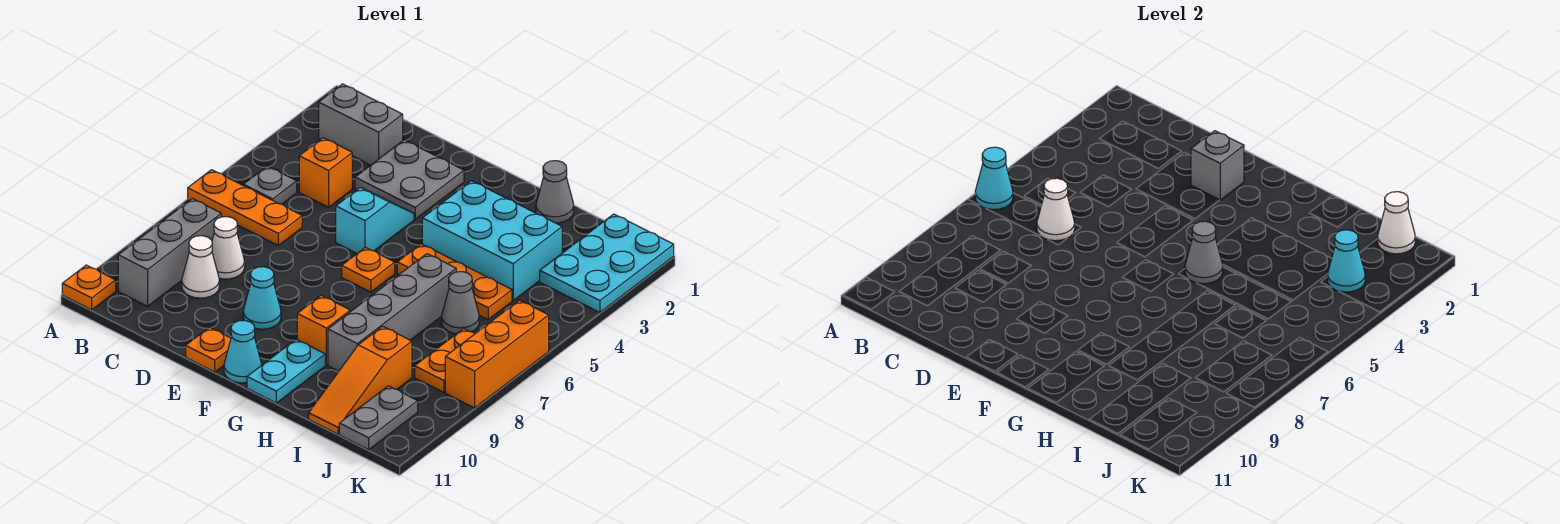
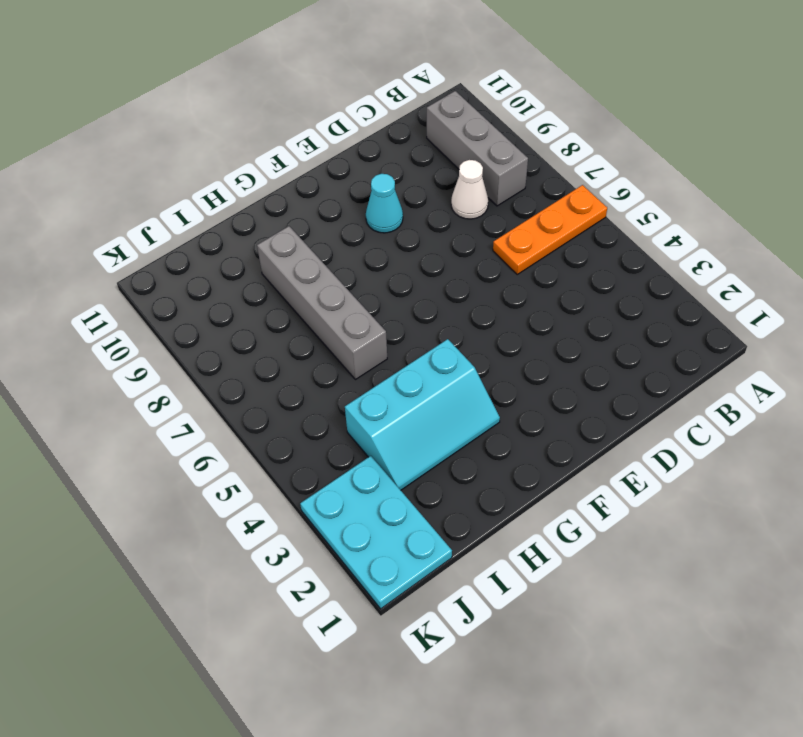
cyan 2x3 slope [345,339,500,490] -> cyan 2x3 brick [422,181,562,300]
none -> orange 1x1 plate [62,265,116,310]
none -> grey 1x2 brick [319,84,403,165]
none -> grey 1x1 plate [243,166,297,204]
none -> orange 1x1 brick [299,138,352,207]

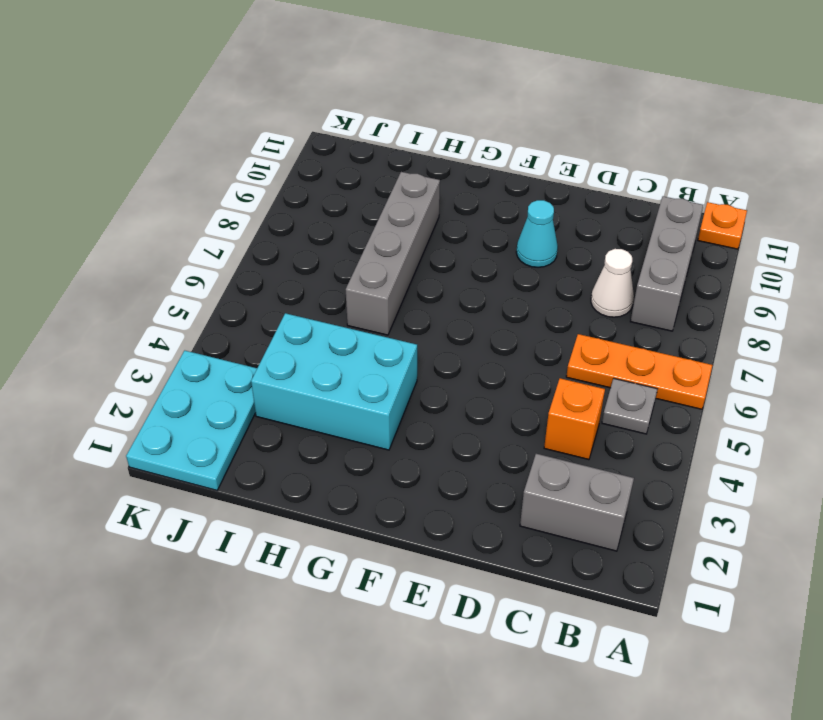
none -> white 1x1 cone [182,236,219,298]
none -> grey 2x2 plate [355,140,464,219]
none -> cyan 1x2 slope [336,187,414,253]
none -> orange 1x1 plate [186,327,231,372]

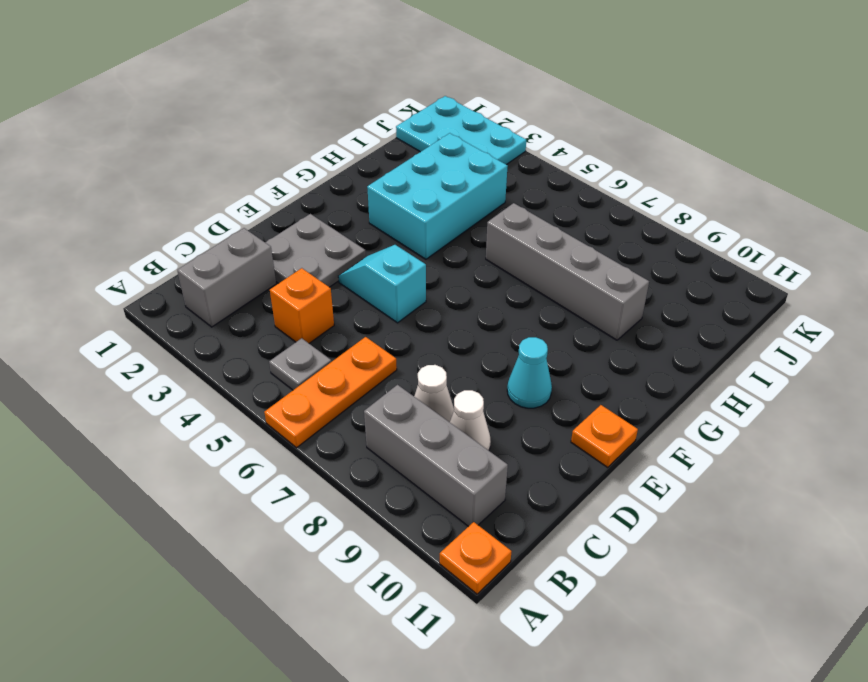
none -> orange 1x1 plate [342,247,395,292]
none -> cyan 1x1 cone [224,320,262,383]
none -> orange 1x3 plate [397,244,512,319]
none -> orange 1x1 brick [297,295,350,365]

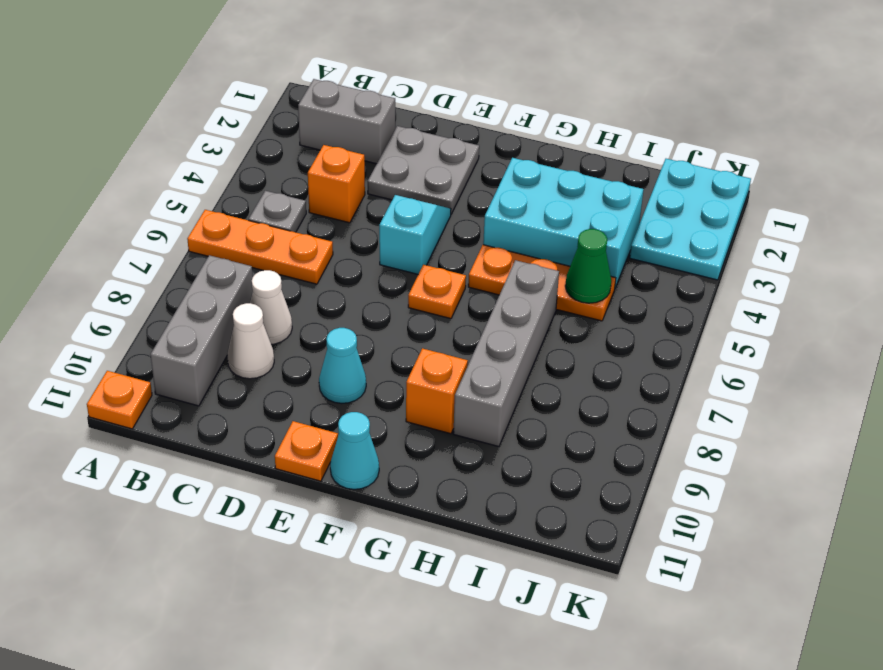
green 1x1 cone [565,229,611,303] -> none
none -> cyan 1x2 plate [247,339,325,403]
none -> grey 1x1 cone [536,161,574,223]
none -> grey 1x1 cone [442,272,479,334]
none -> orange 1x3 slope [309,326,412,434]

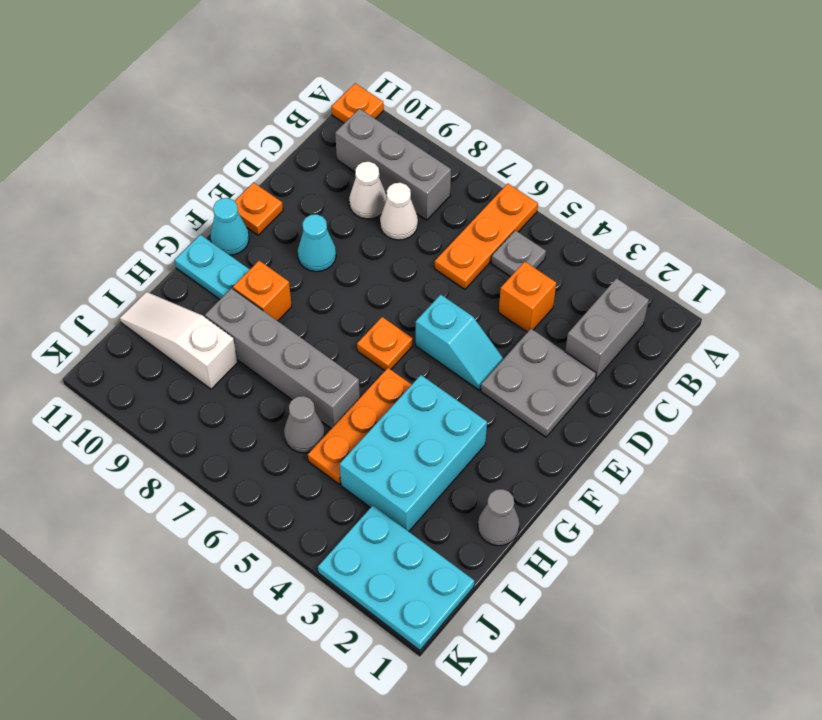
white 1x3 slope [120,292,238,389] -> orange 1x3 slope [309,326,412,434]
none -> orange 1x2 plate [415,329,475,392]
none -> grey 1x2 plate [339,386,418,450]
none -> orange 1x3 brick [445,300,549,408]
none -> cyan 1x1 cone [975,147,1013,210]

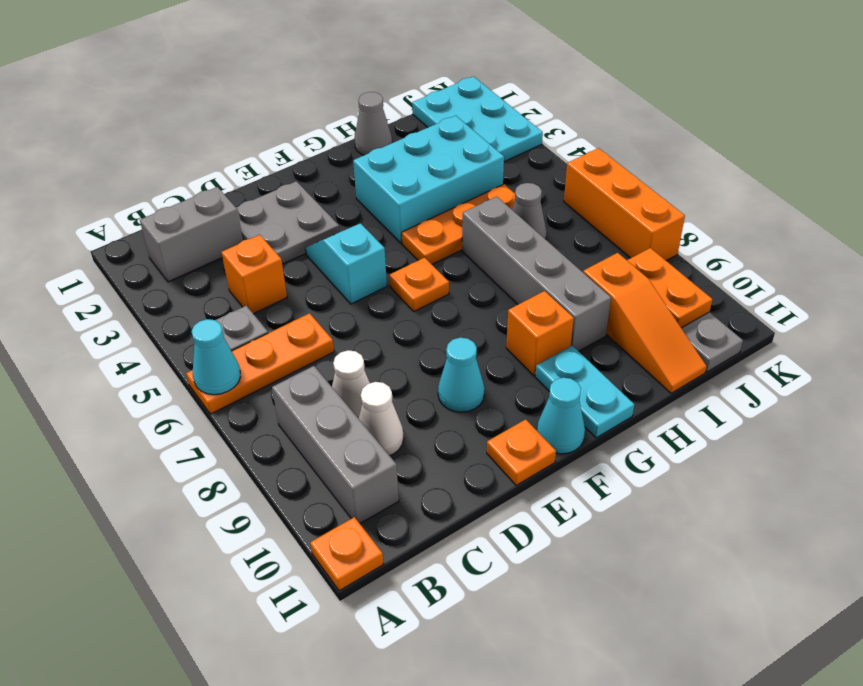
orange 1x2 plate [627,248,712,328] -> orange 1x2 plate moved to [415,329,475,392]
none -> white 1x1 cone [1037,178,1075,241]
none -> grey 1x1 brick [1191,131,1244,200]
none -> grey 1x1 cone [1185,221,1223,284]
none -> white 1x1 cone [1378,192,1415,254]

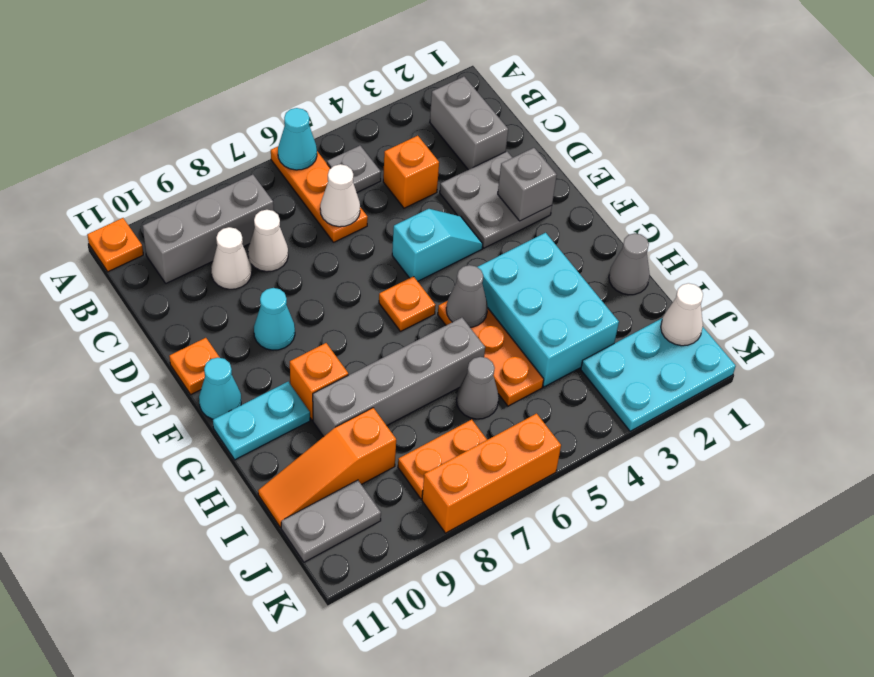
none -> cyan 1x1 cone [1328,230,1365,292]

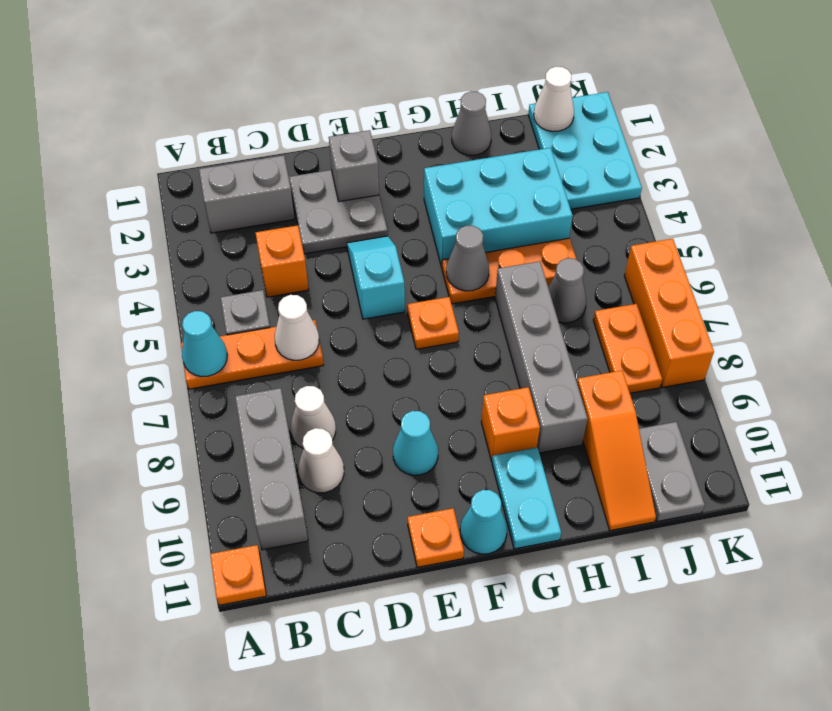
none -> cyan 1x1 cone [1328,230,1365,292]

